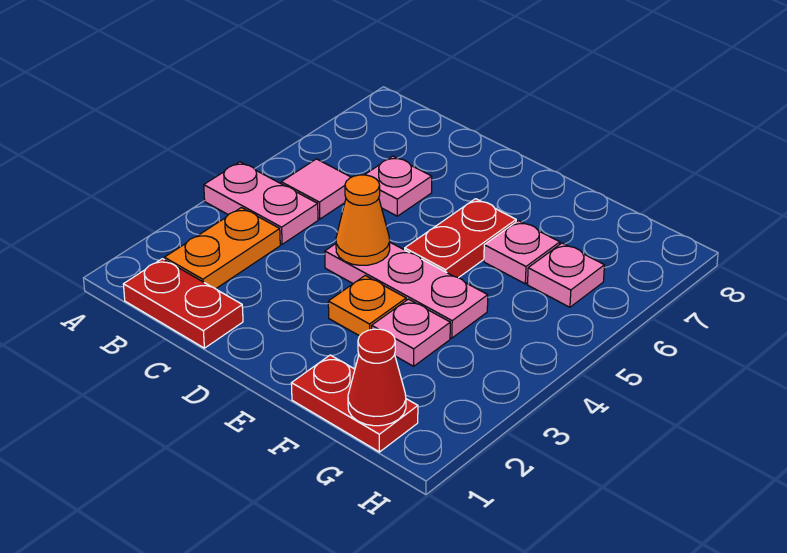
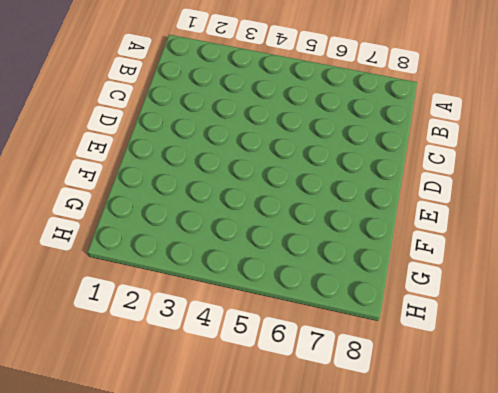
none -> pink 1x2 plate [204,162,318,244]
none -> red 1x2 plate [123,259,243,348]
none -> orange 1x2 plate [164,208,280,289]

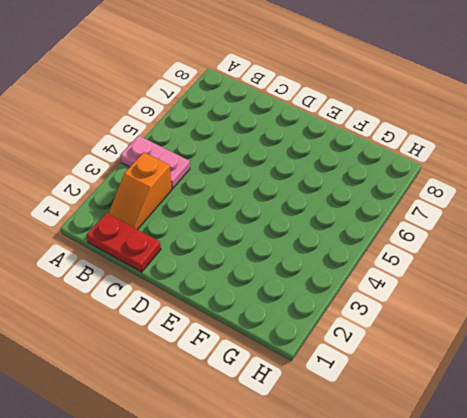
orange 1x2 slope [108,152,172,230] -> orange 1x2 plate [164,208,280,289]
none -> pink 1x1 tile [281,159,351,219]
none -> pink 1x1 plate [365,156,432,216]
none -> pink 1x3 plate [325,242,488,338]

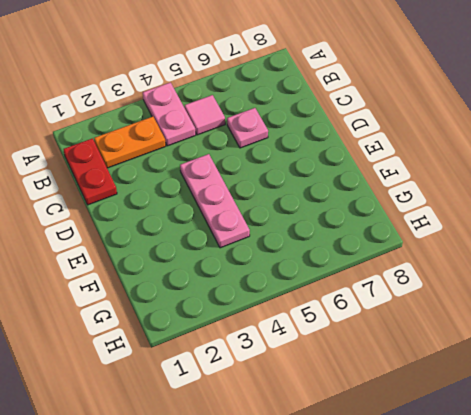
none -> orange 1x1 plate [328,276,406,336]
none -> red 1x2 plate [405,199,516,278]
none -> red 1x2 plate [291,355,418,452]

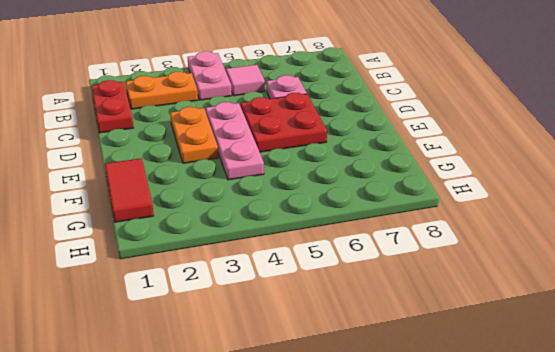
orange 1x2 plate [170,107,218,163] -> orange 1x1 plate [328,276,406,336]
red 2x2 plate [241,93,327,152] -> red 1x2 plate [405,199,516,278]
red 1x2 tile [105,158,154,222] -> red 1x2 plate [291,355,418,452]
none -> pink 1x1 plate [372,299,450,366]
none -> pink 1x1 plate [484,221,560,284]
none -> pink 1x1 plate [528,243,604,307]

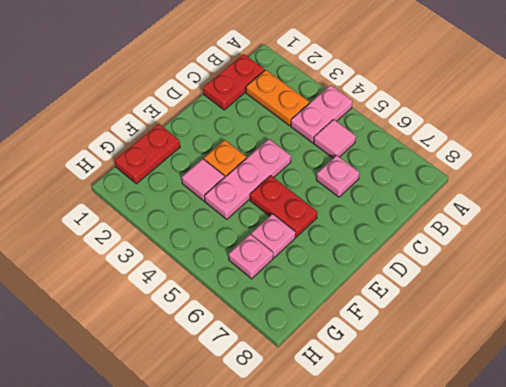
pink 1x1 tile [182,159,225,201] -> pink 1x1 plate [372,299,450,366]
none -> orange 1x1 cone [336,175,390,265]
none -> red 1x1 cone [348,329,406,426]

